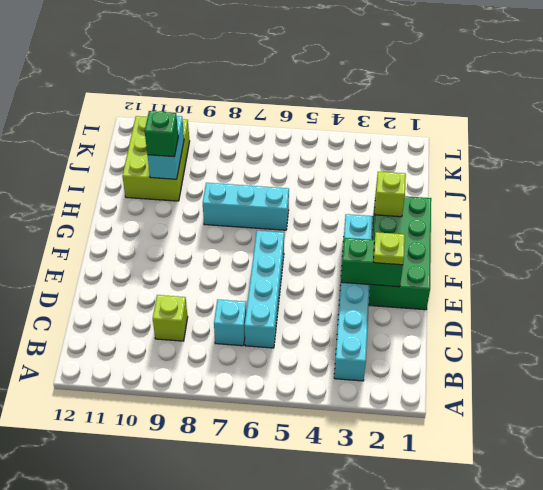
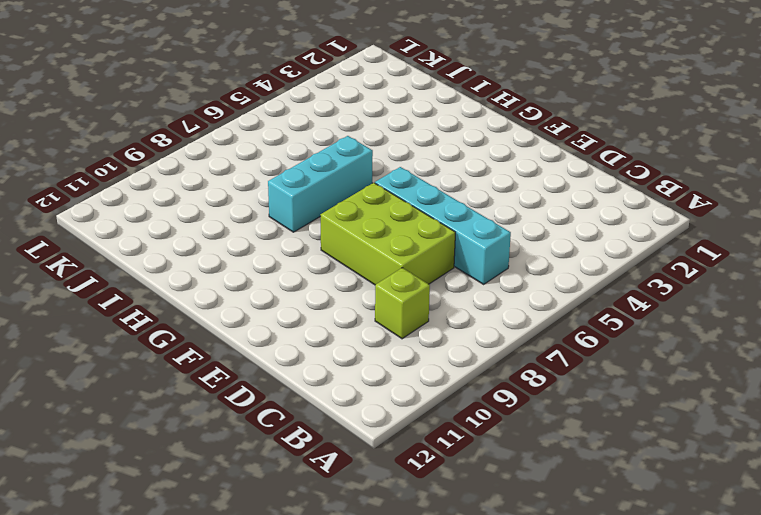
lime 2x3 brick [321,183,456,285] -> lime 2x3 brick moved to [122,116,190,201]
none -> cyan 1x6 brick [334,214,373,381]
none -> cyan 1x1 brick [214,299,246,346]
none -> green 2x4 brick [369,196,431,310]

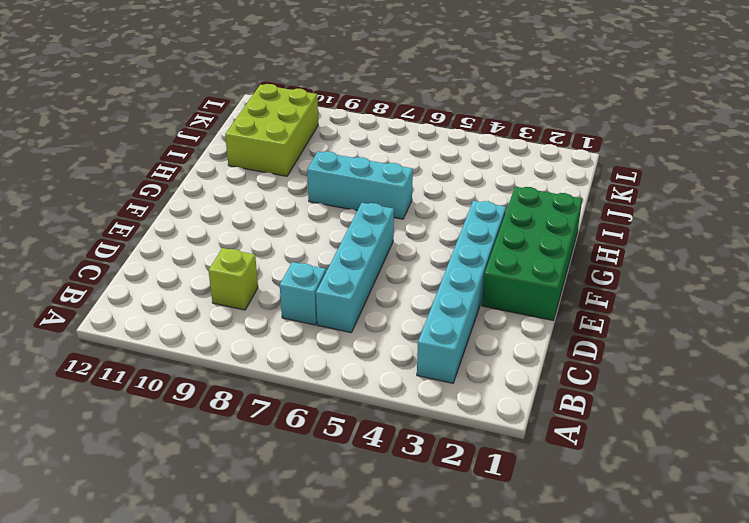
none -> green 1x2 brick [341,238,403,287]
none -> lime 1x1 brick [374,172,406,217]
none -> cyan 1x2 brick [148,116,184,179]

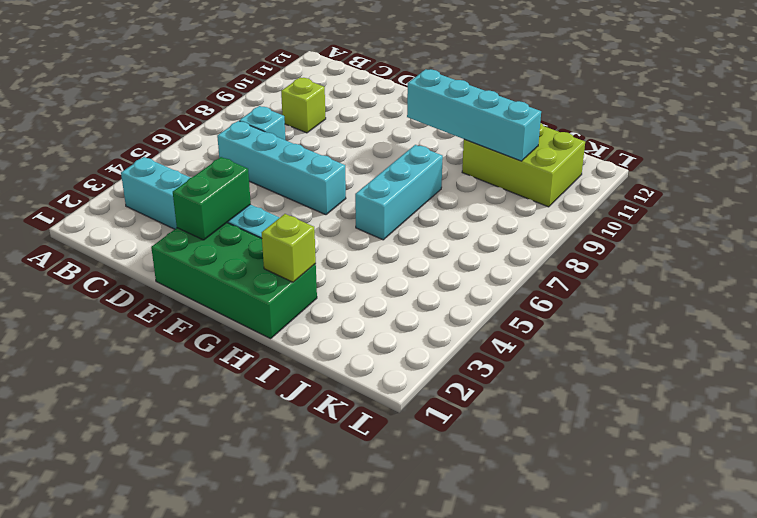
cyan 1x4 brick [407,69,541,161] -> cyan 1x2 brick [148,116,184,179]
none -> lime 1x1 plate [374,232,405,265]
none -> green 1x1 brick [145,111,178,157]

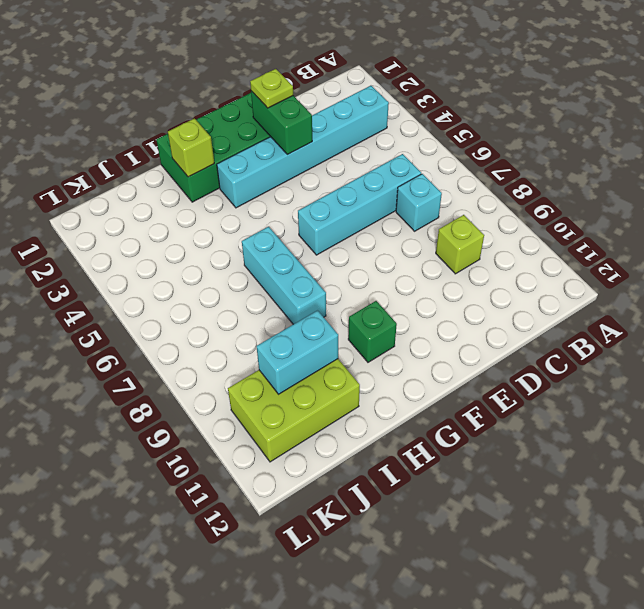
green 1x1 brick [348,301,397,362] -> green 1x1 brick moved to [145,111,178,157]

